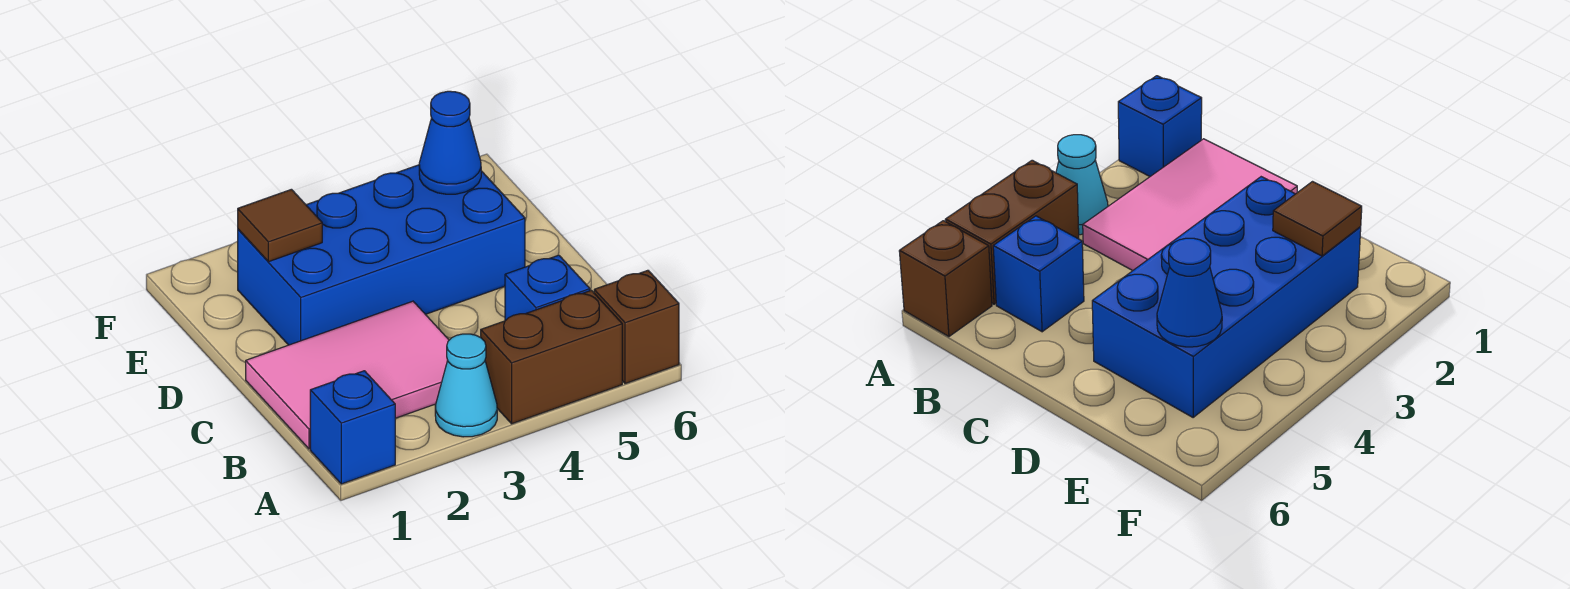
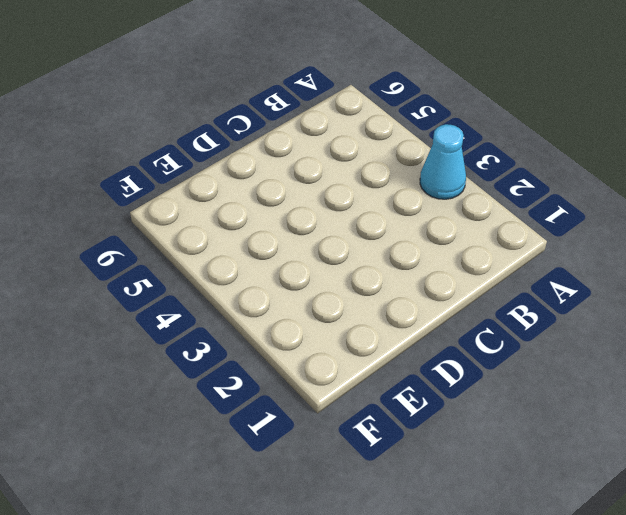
none -> blue 1x1 brick [310,371,395,484]
none -> brown 1x2 brick [481,290,622,424]

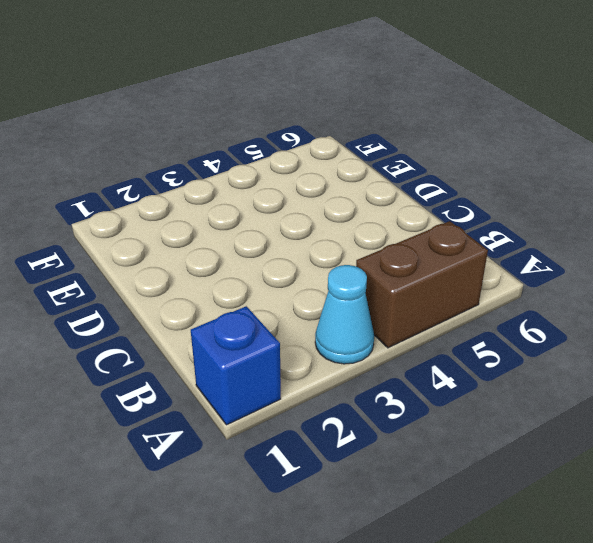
none -> brown 1x1 brick [594,270,679,384]
none -> pink 2x3 tile [246,301,449,449]

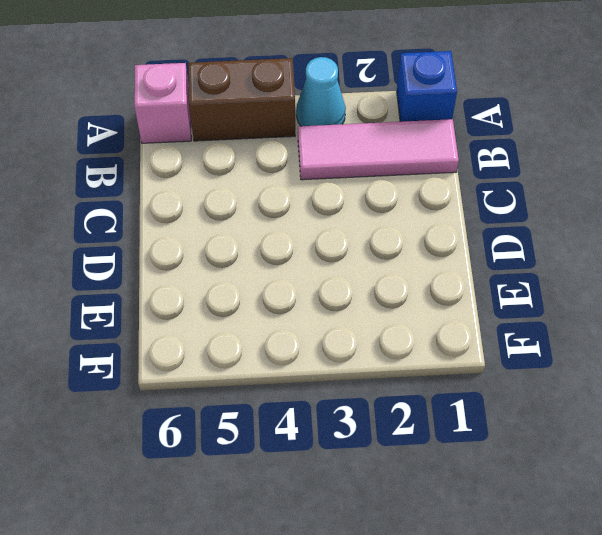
pink 1x1 brick [134,63,191,143] -> brown 1x1 brick [594,270,679,384]
pink 1x3 tile [298,119,459,180] -> pink 2x3 tile [246,301,449,449]
none -> blue 1x1 brick [505,255,590,321]
none -> blue 2x4 brick [238,165,525,345]

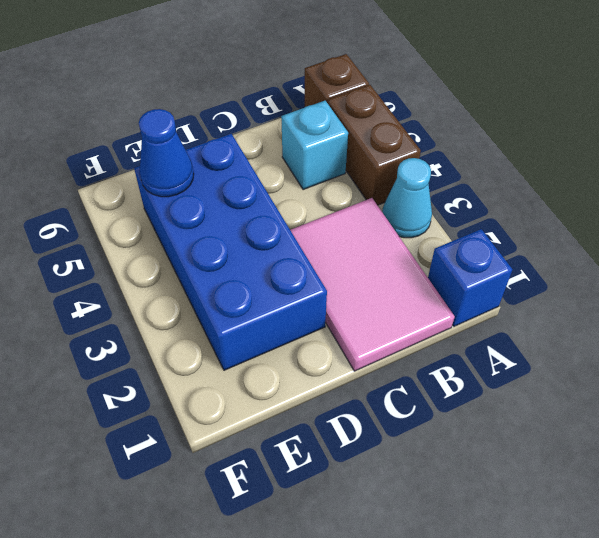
cyan 1x1 brick [281,101,348,190] -> blue 1x1 brick [505,255,590,321]
none -> brown 1x1 tile [238,189,322,262]

